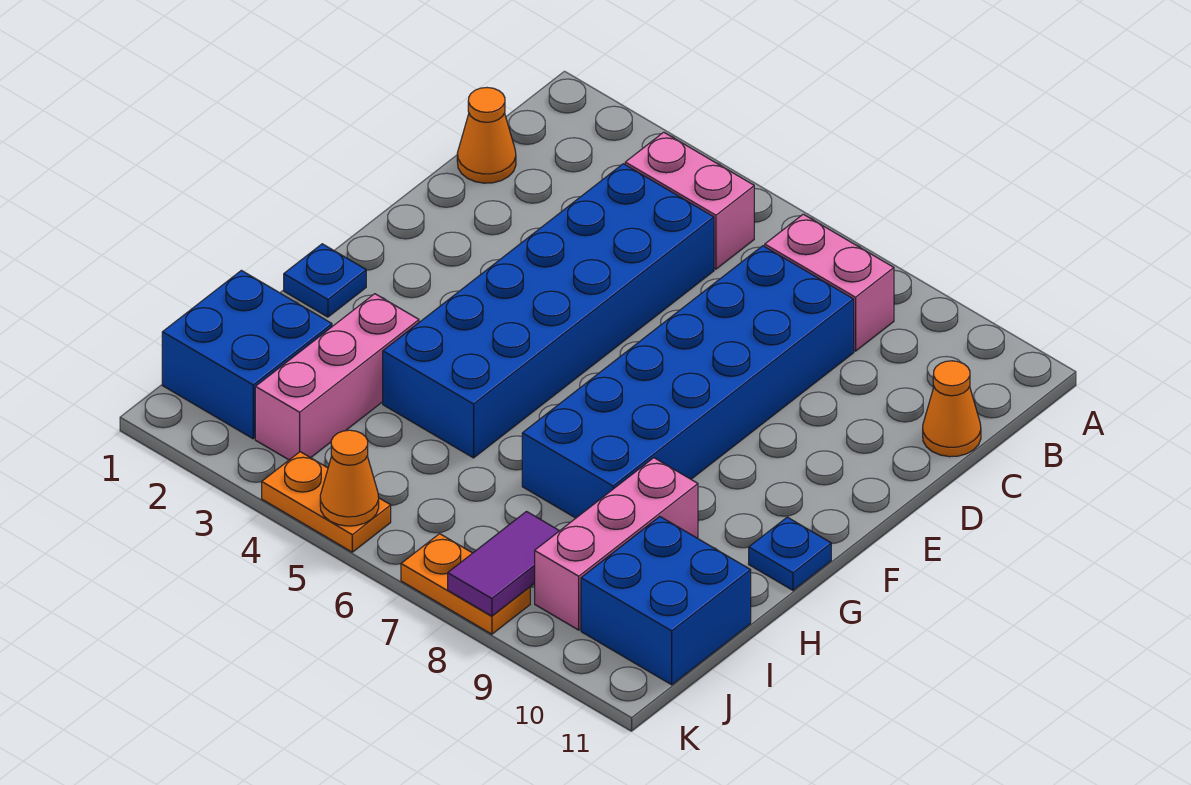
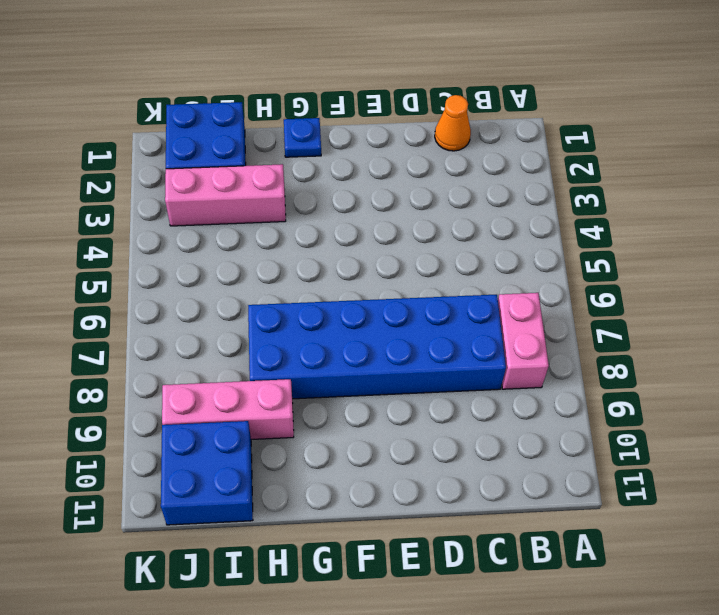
none -> pink 1x2 brick [625,132,754,269]
none -> blue 2x6 brick [383,164,714,458]
none -> orange 1x1 cone [923,361,981,457]

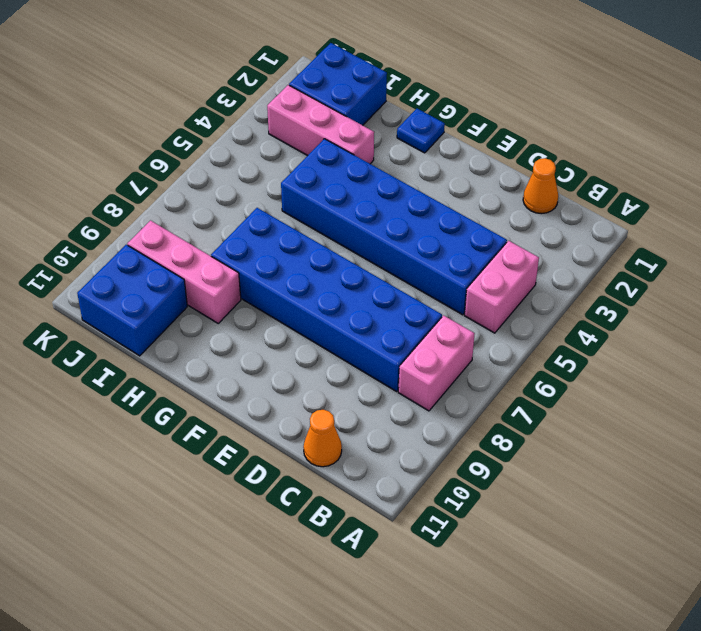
none -> blue 1x1 plate [749,517,831,590]
none -> orange 1x2 plate [262,452,391,552]
none -> orange 1x2 plate [401,534,530,634]

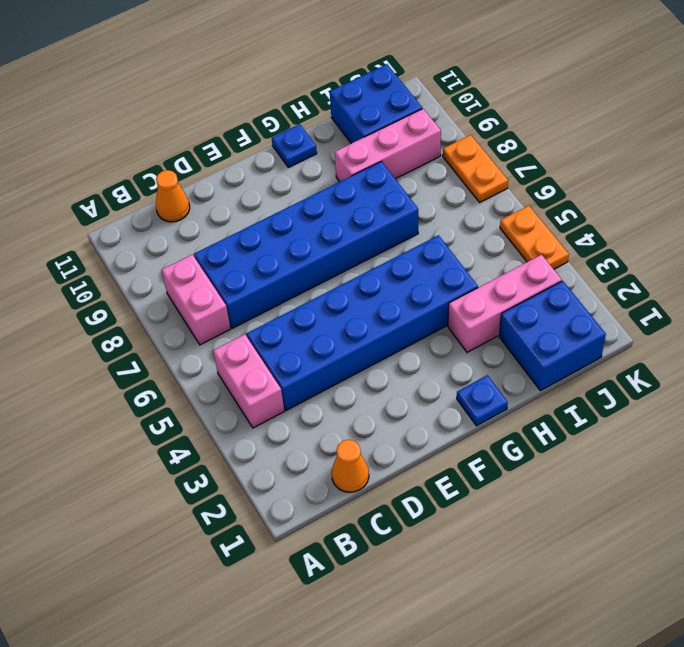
none -> purple 1x2 tile [448,512,559,616]
none -> orange 1x1 cone [320,430,379,526]

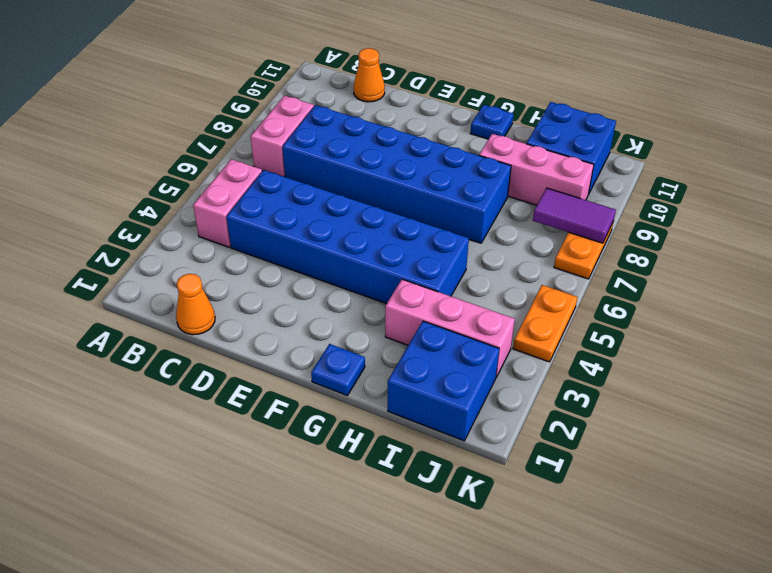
none -> orange 1x1 cone [320,430,379,526]

